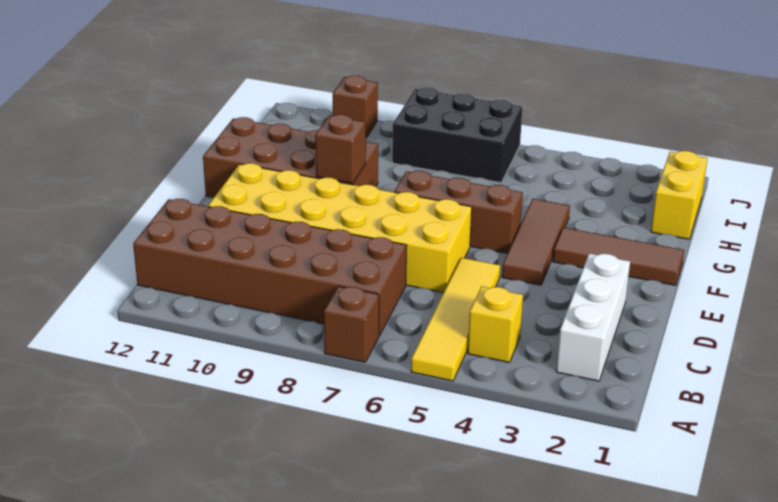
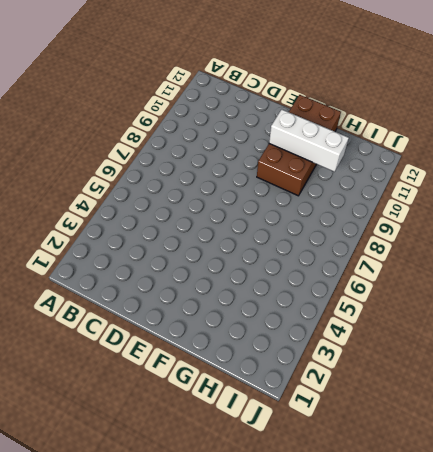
white 1x3 brick [269,110,349,172] -> white 1x3 brick moved to [556,254,630,381]
none -> yellow 1x4 tile [411,258,500,381]
none -> brown 1x1 brick [324,286,379,362]
none -> yellow 1x1 brick [468,286,523,362]

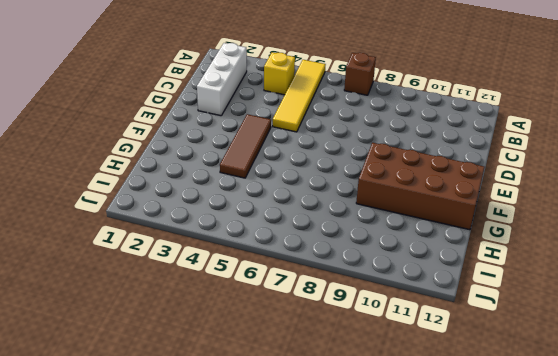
none -> brown 2x6 brick [133,199,407,335]
none -> yellow 2x6 brick [208,163,472,293]
none -> brown 1x3 tile [553,228,684,285]

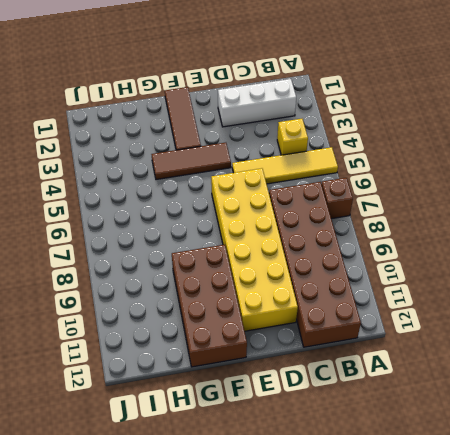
none -> brown 1x3 brick [394,171,523,253]
none -> yellow 1x2 brick [651,151,707,239]
none -> black 2x3 brick [392,87,523,183]

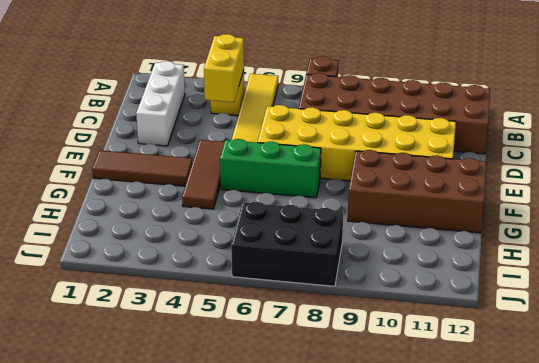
yellow 1x2 brick [204,34,244,102] -> yellow 1x2 brick moved to [651,151,707,239]
green 1x3 brick [220,139,321,198] -> brown 1x3 brick [394,171,523,253]
none -> brown 1x1 brick [333,76,378,138]
none -> brown 1x1 brick [315,115,366,183]

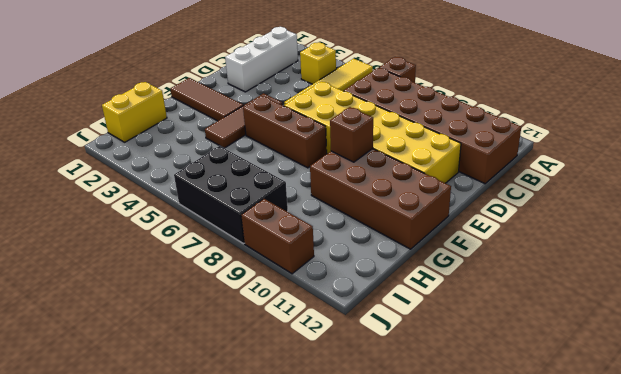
brown 1x2 brick [241,199,314,274] -> brown 1x1 brick [333,76,378,138]

